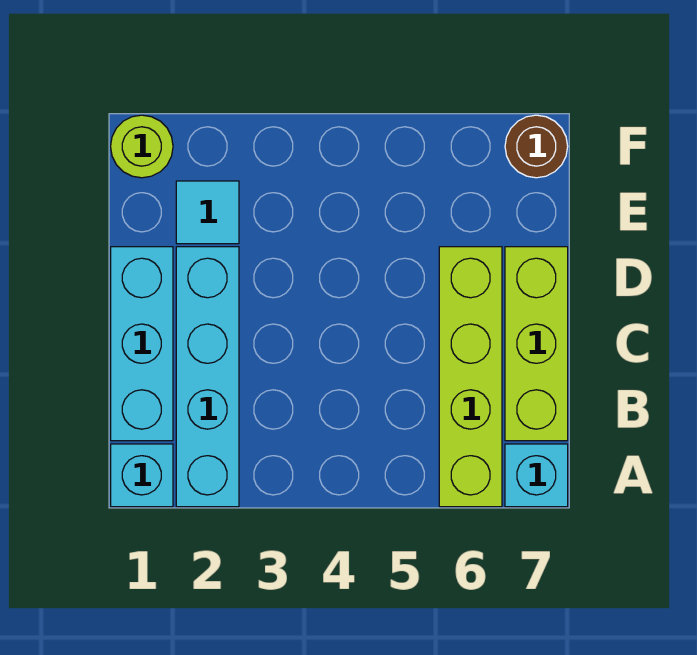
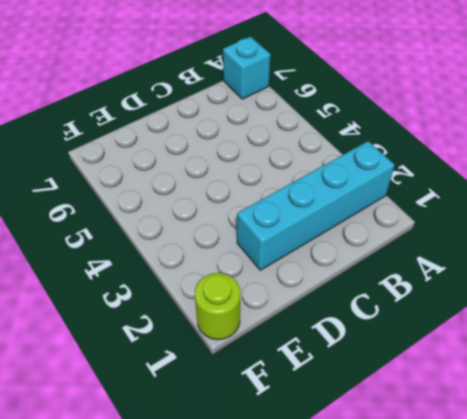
none -> cyan 1x1 brick [111,444,173,507]
none -> lime 1x4 brick [439,247,502,507]

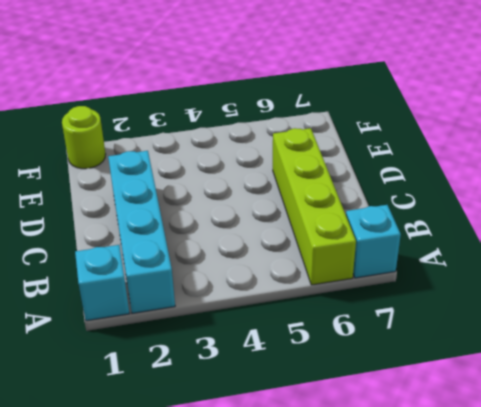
none -> cyan 1x3 brick [111,247,173,441]
none -> lime 1x3 brick [505,247,568,441]

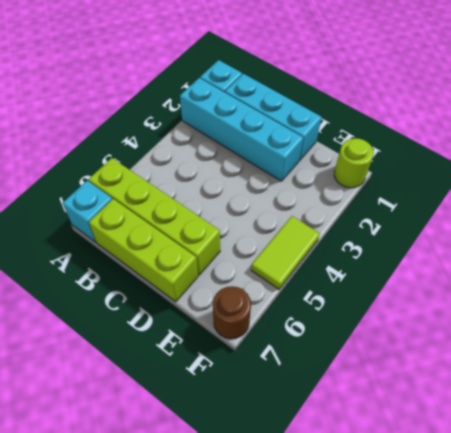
lime 1x2 tile [251,216,320,289] -> none
none -> cyan 1x1 tile [176,181,239,244]

